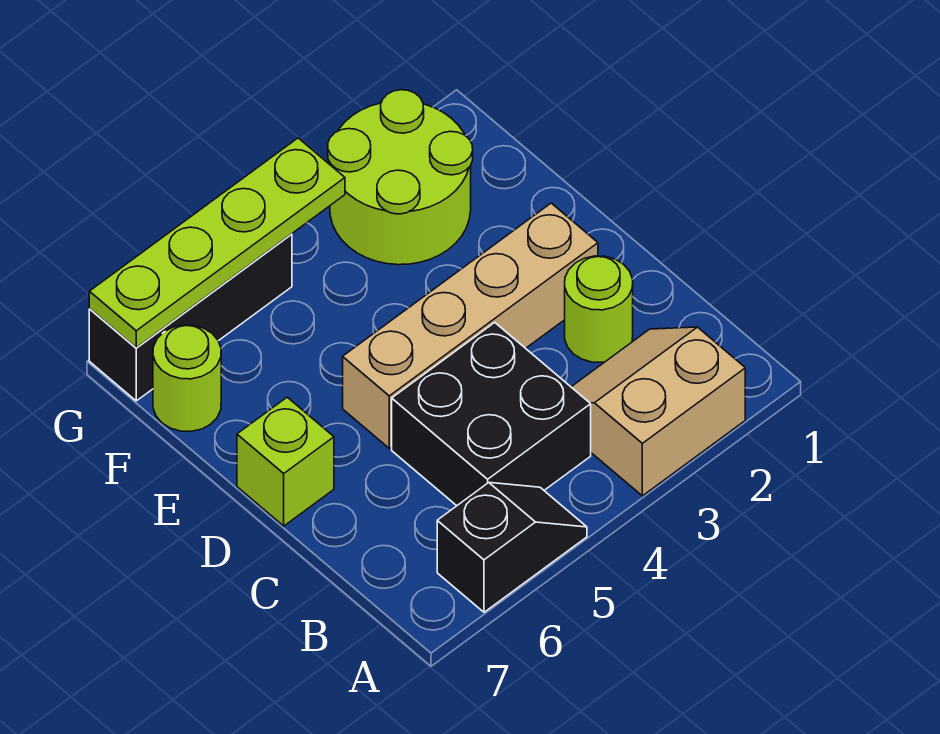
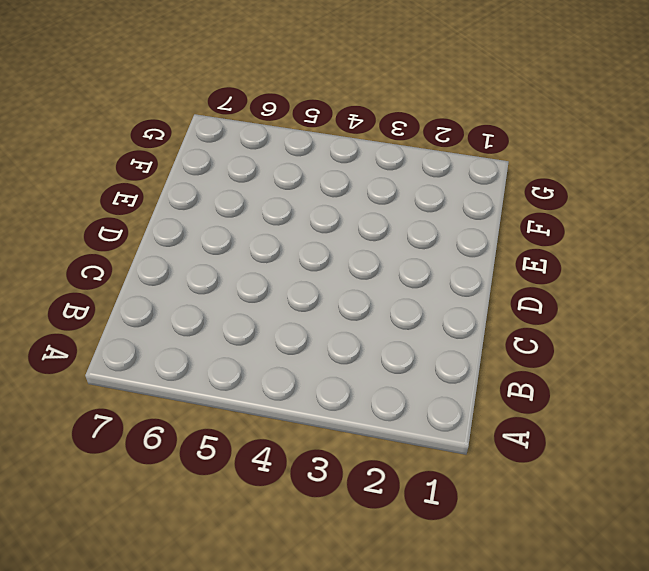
none -> tan 2x2 slope [572,327,745,496]
none -> black 1x2 slope [437,482,587,612]

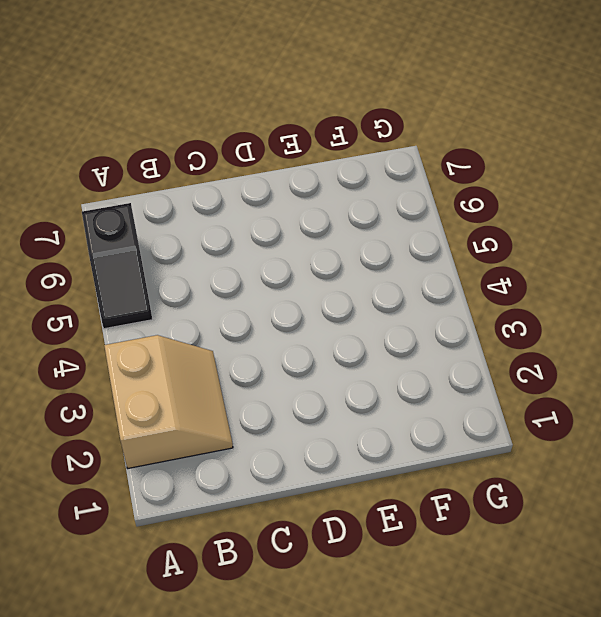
none -> black 2x2 brick [392,323,591,506]
none -> lime 1x1 round brick [565,256,633,362]

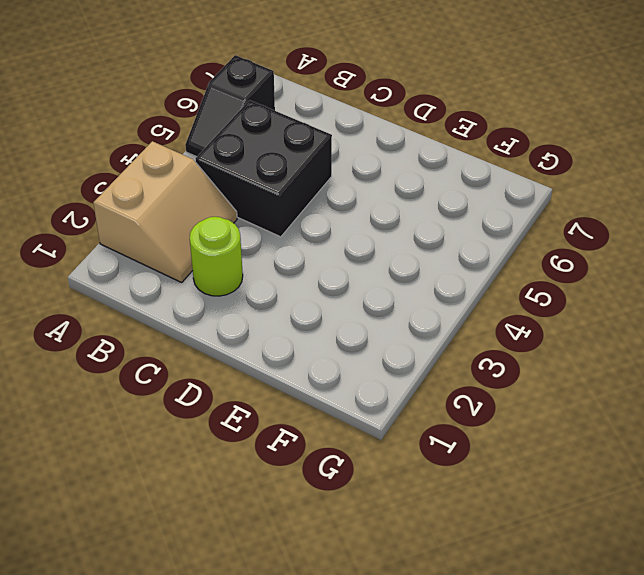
none -> tan 1x4 brick [343,203,598,448]
none -> lime 1x1 brick [237,397,334,526]

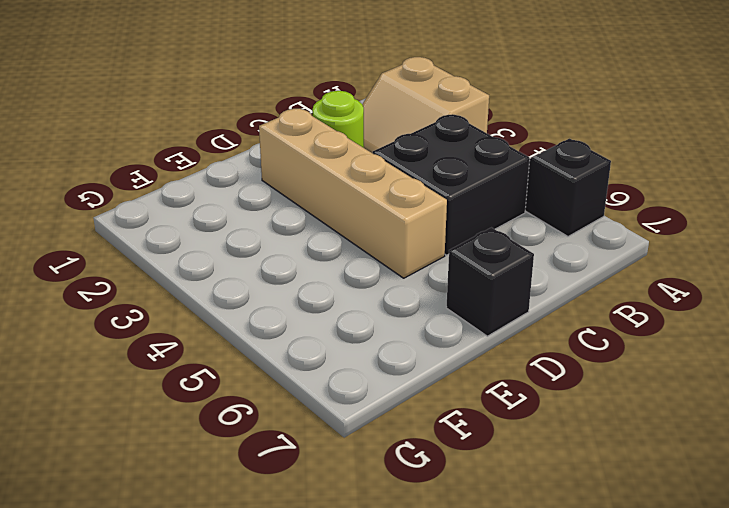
black 1x1 brick [446,228,534,336] -> lime 1x1 brick [237,397,334,526]
none -> lime 2x2 round brick [328,90,473,265]
none -> lime 1x1 round brick [153,325,221,431]

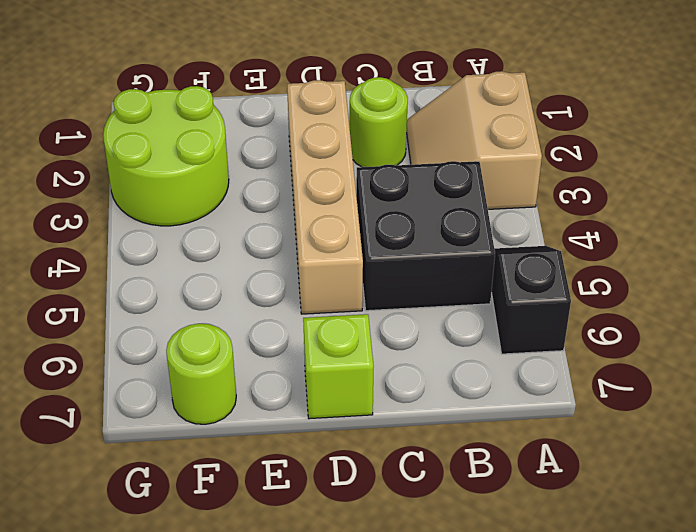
none -> black 1x3 brick [89,234,292,401]
none -> lime 1x4 plate [89,138,345,348]

